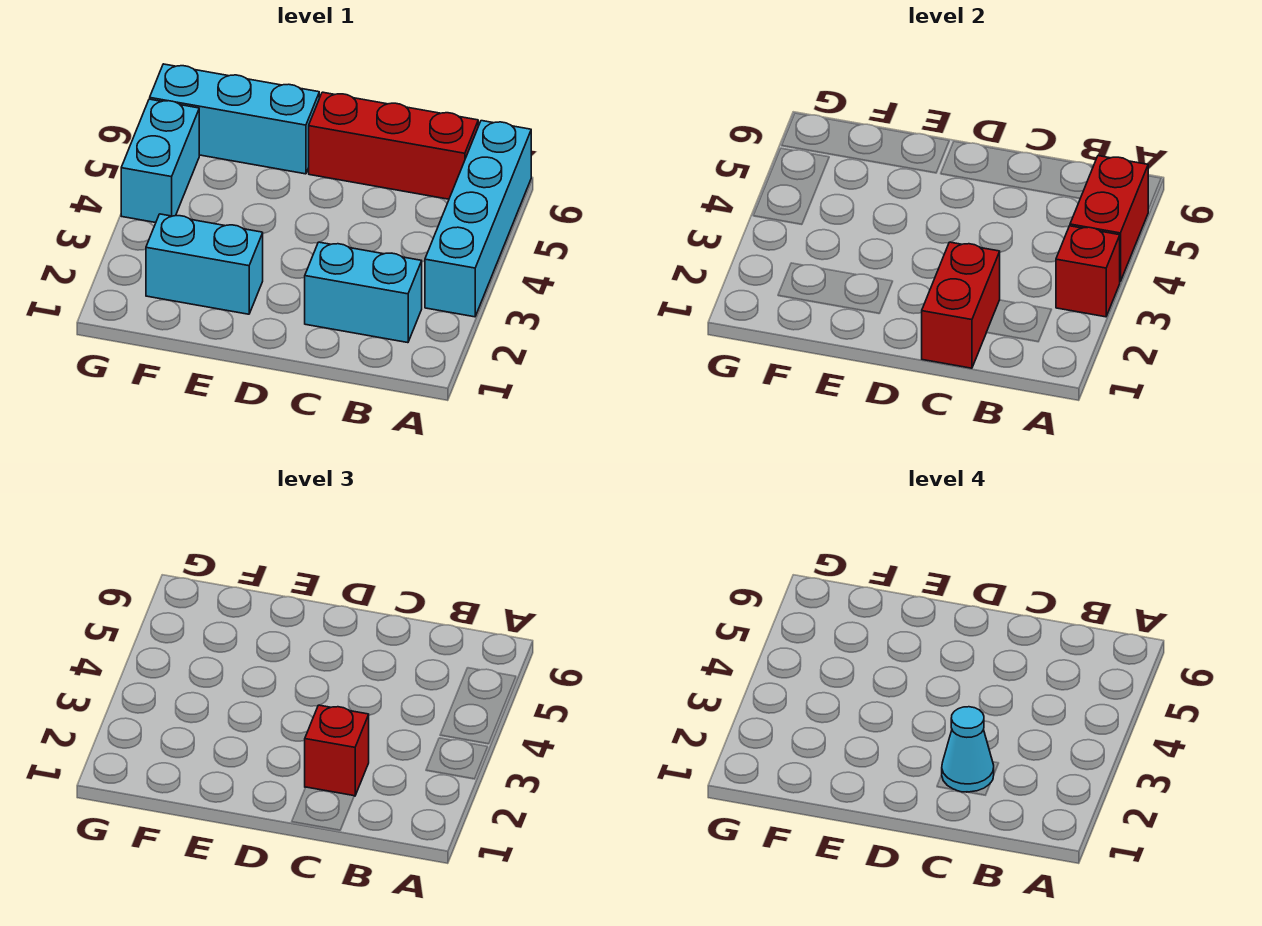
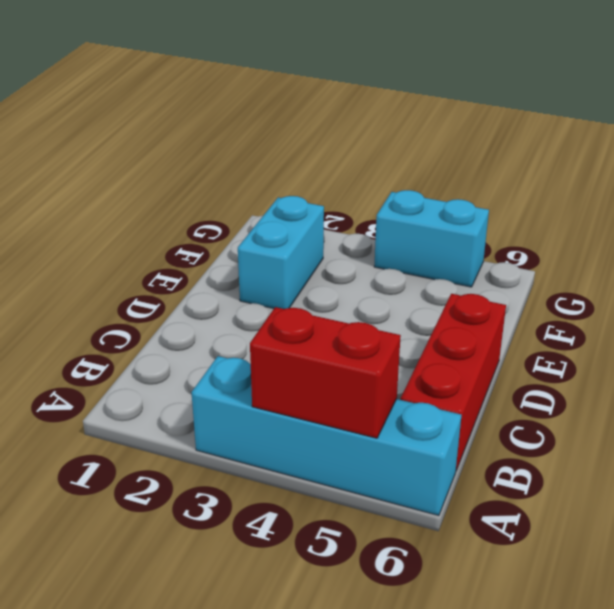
none -> cyan 1x2 brick [305,242,422,343]
none -> cyan 1x3 brick [150,64,319,174]

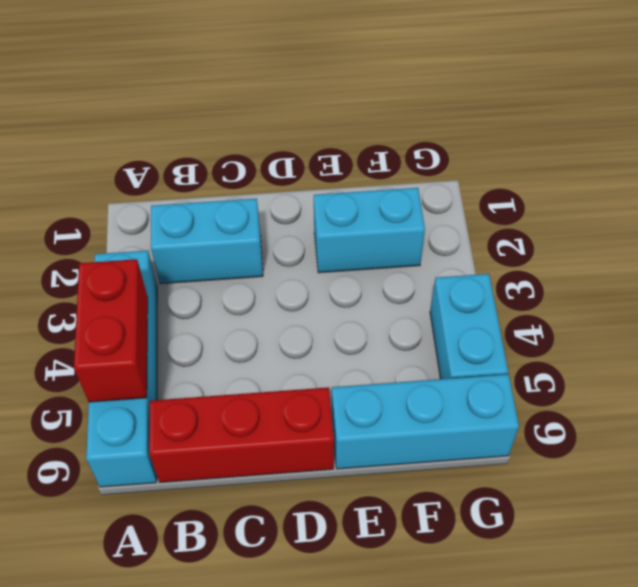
none -> red 1x1 brick [1056,226,1120,317]
none -> red 1x2 brick [922,242,1000,368]

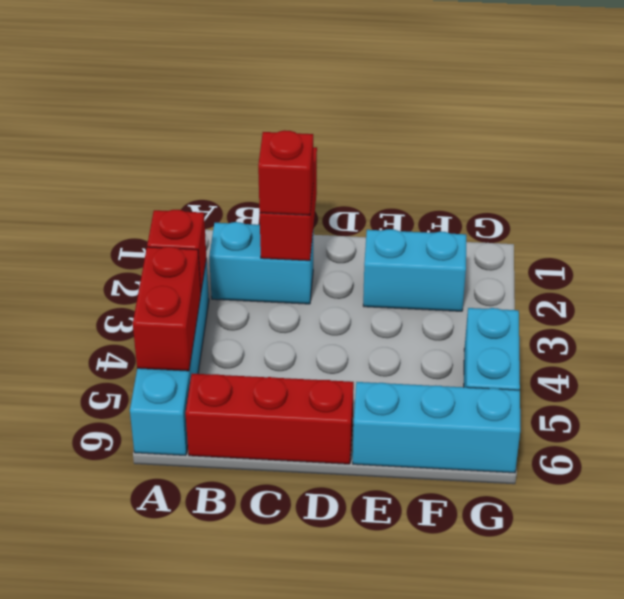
none -> cyan 1x1 cone [942,707,994,792]

